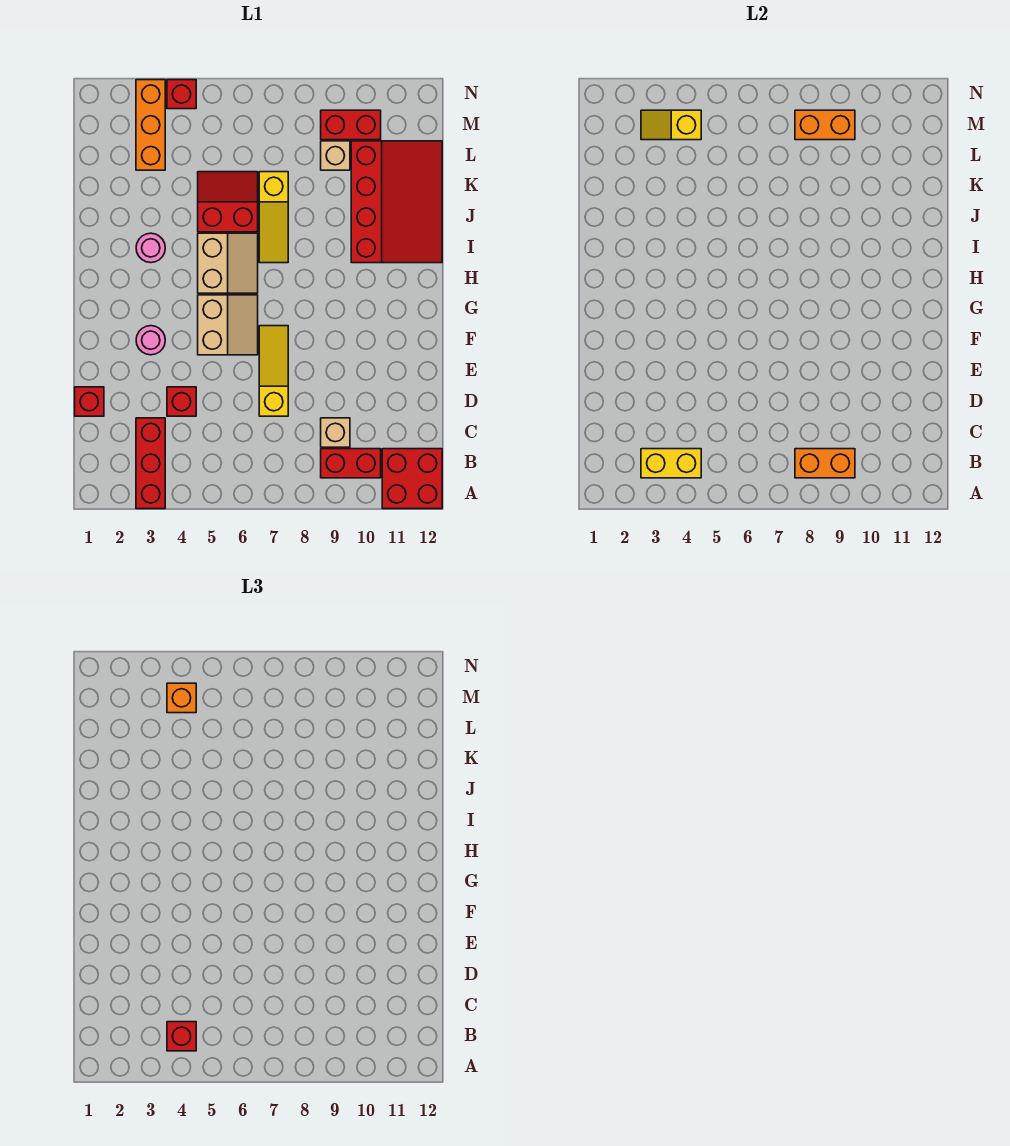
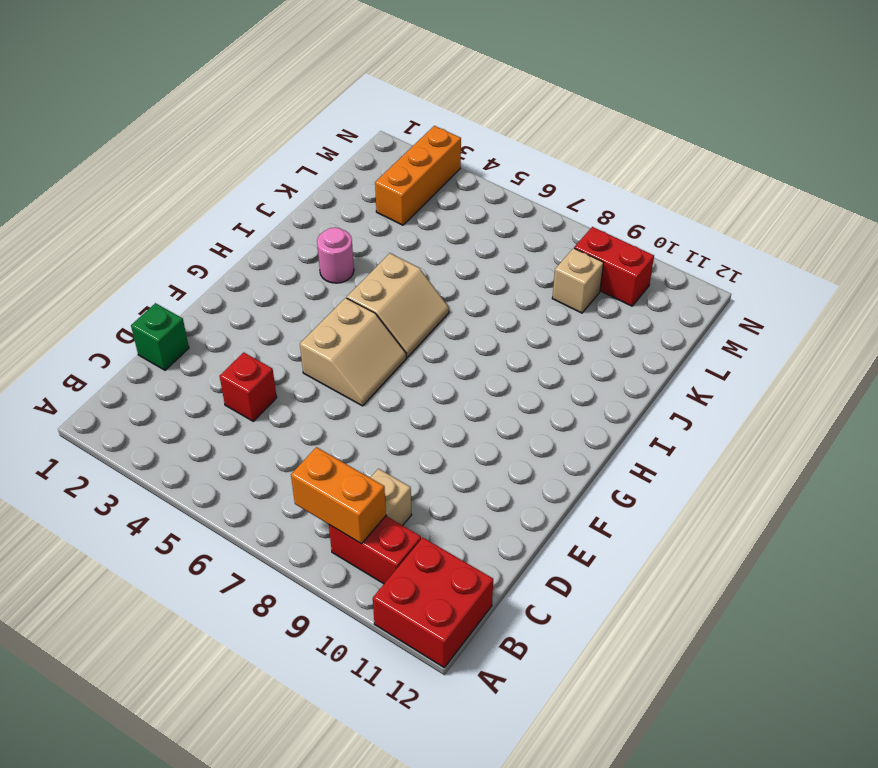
green 1x1 brick [131,303,189,370] -> red 1x1 brick [75,387,104,416]
none -> red 1x3 brick [136,418,165,509]
none -> yellow 1x3 slope [259,326,288,416]
none -> pink 1x1 round brick [136,326,165,355]

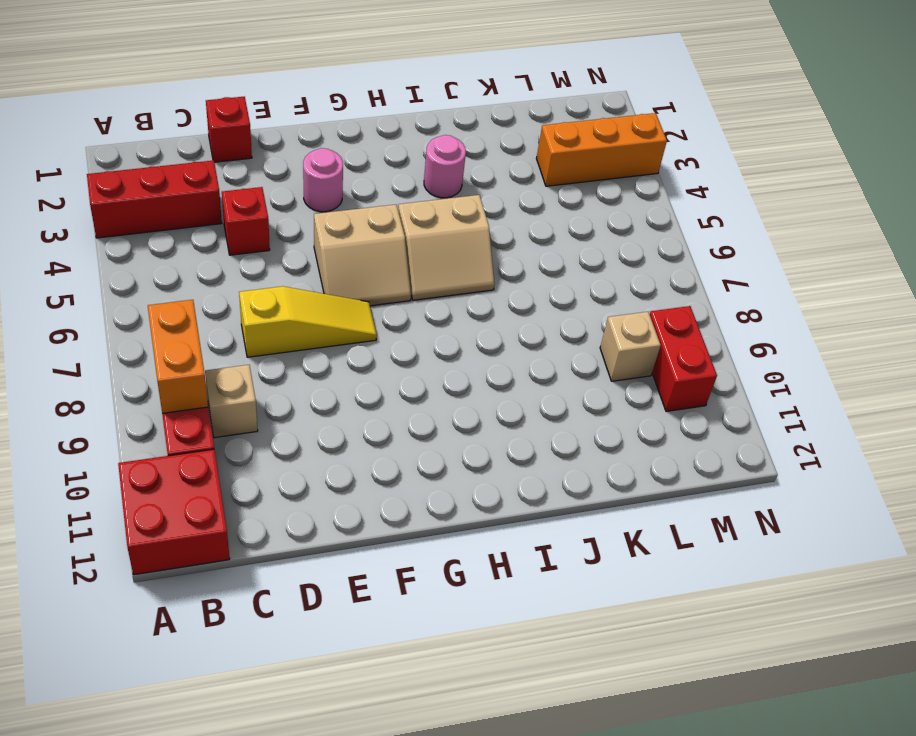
none -> yellow 1x3 slope [259,172,288,263]
none -> red 3x4 slope [351,141,442,263]
none -> red 2x2 slope [198,172,258,232]

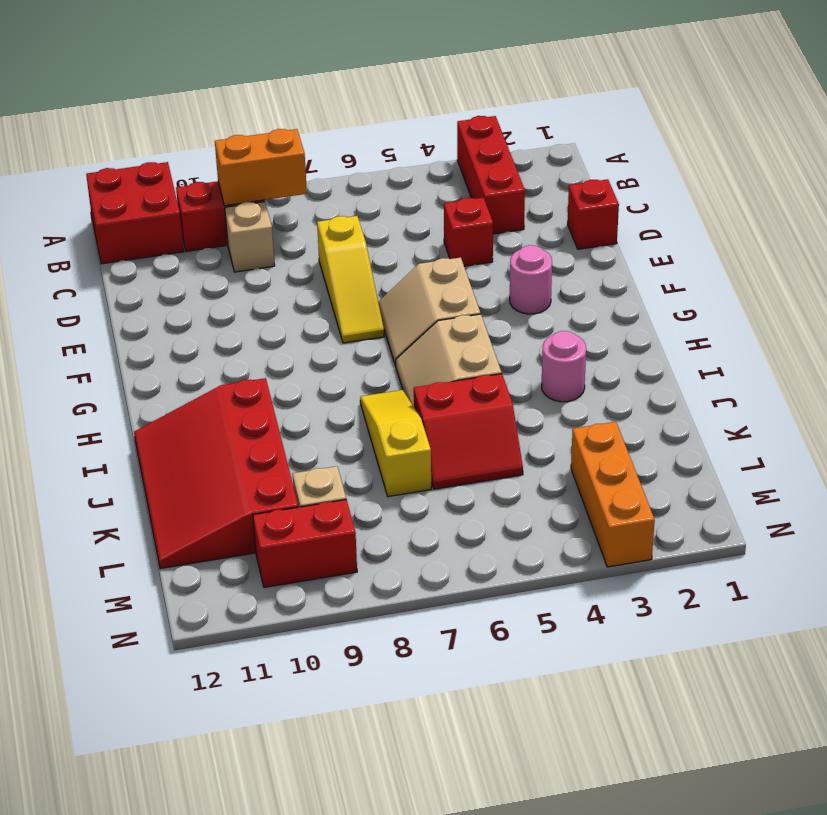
none -> red 1x1 brick [167,80,196,109]
none -> yellow 1x2 brick [641,449,701,478]
none -> yellow 1x2 slope [641,110,701,140]

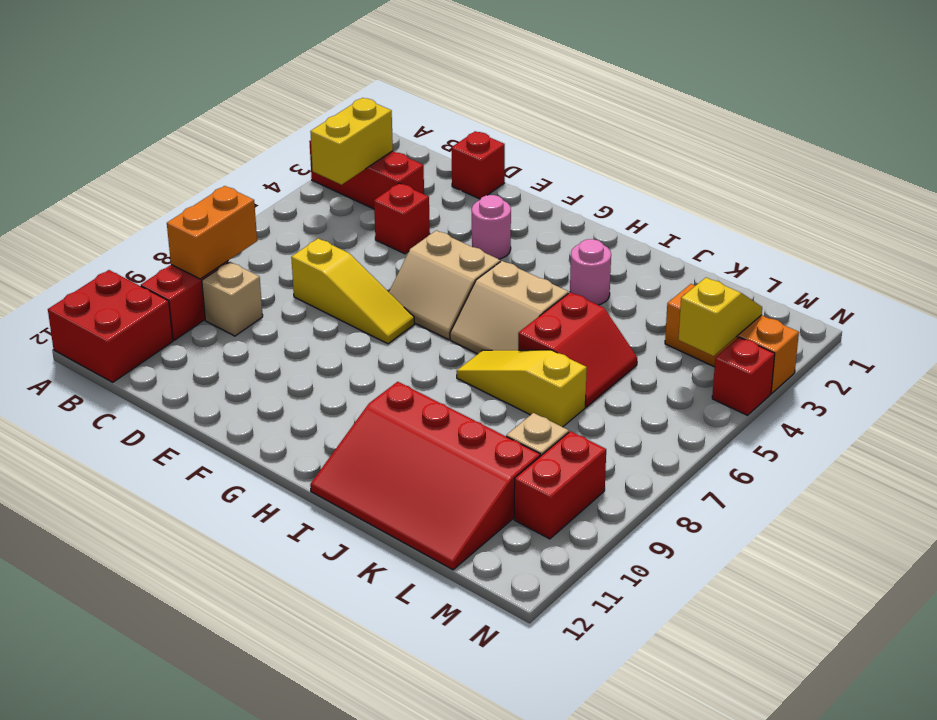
none -> orange 1x2 brick [795,110,855,140]
none -> red 1x1 brick [167,1022,196,1051]
none -> orange 1x1 brick [167,683,196,713]

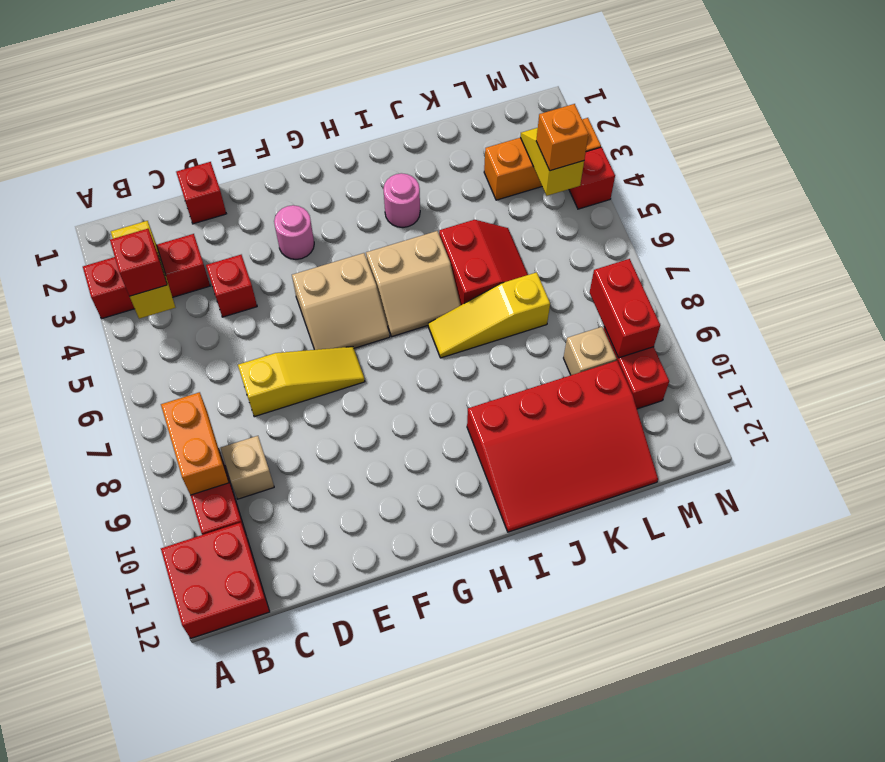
red 1x2 brick [590,259,660,358] -> orange 1x2 brick [795,110,855,140]

